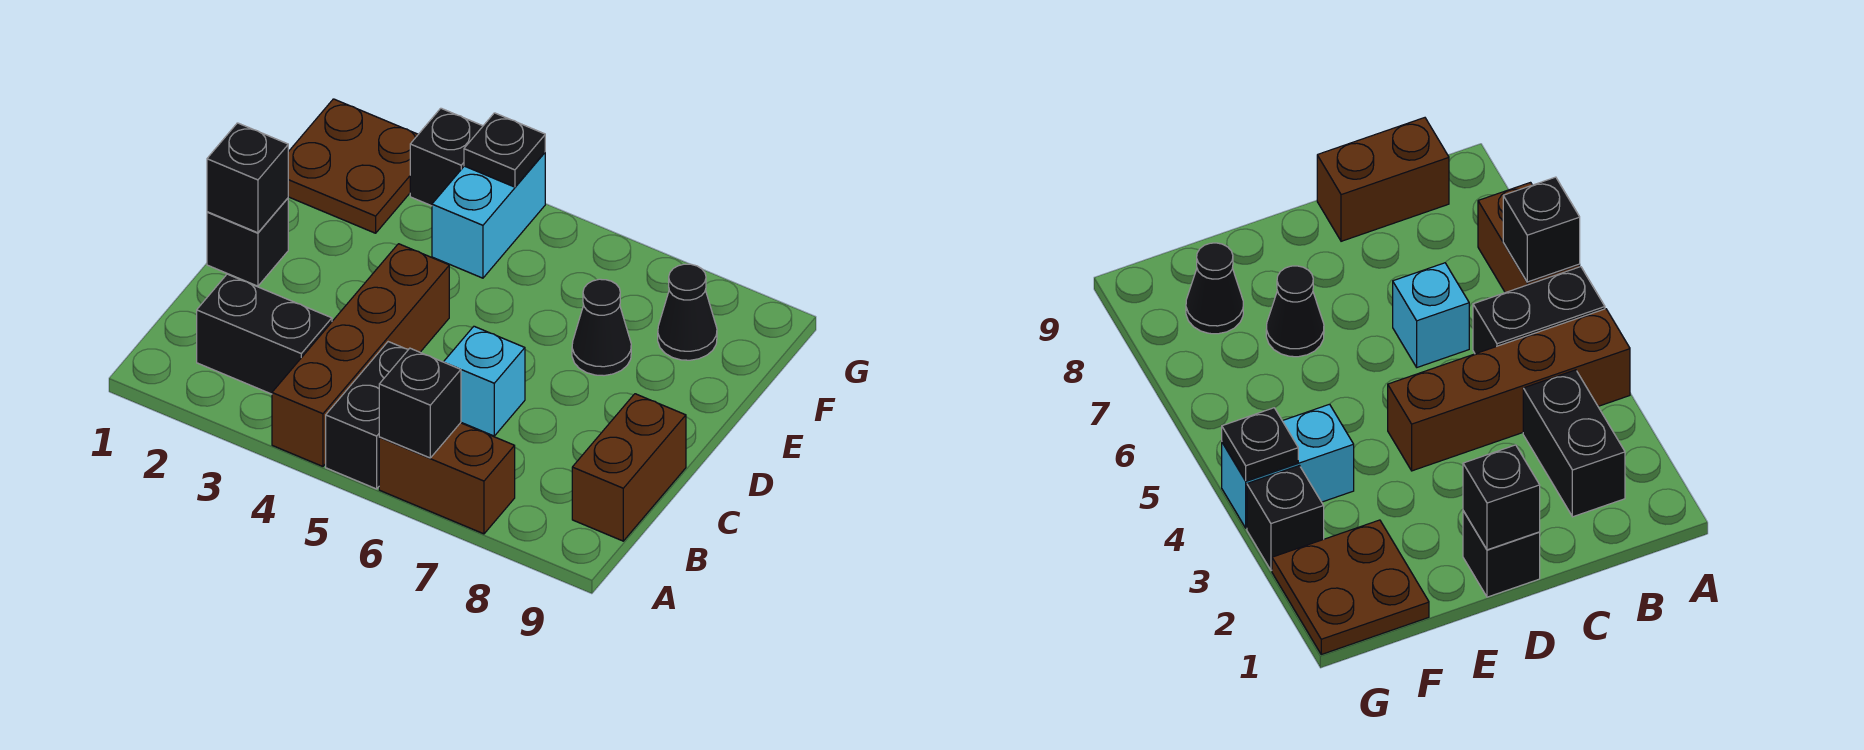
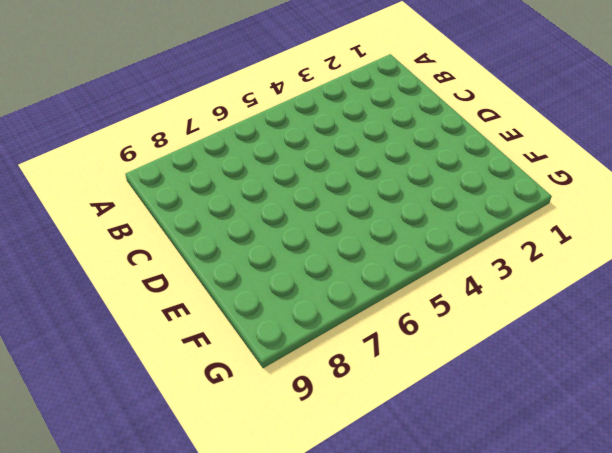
none -> brown 1x4 brick [272,244,449,466]
none -> black 1x2 brick [326,342,408,489]
none -> brown 1x2 brick [379,423,515,534]

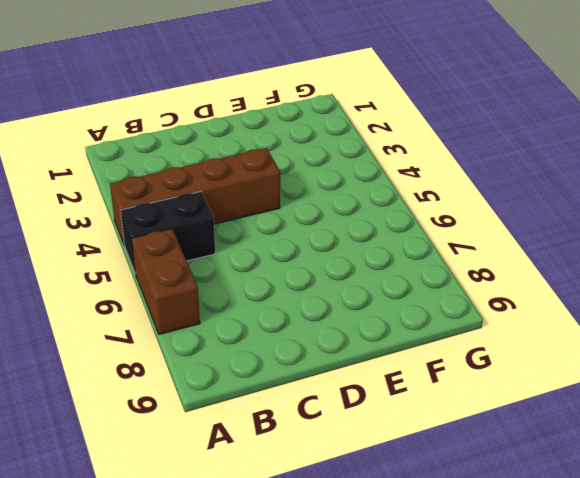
none -> black 1x2 brick [197,274,332,394]
none -> brown 1x2 brick [572,394,686,541]
none -> cyan 1x1 brick [444,326,525,436]

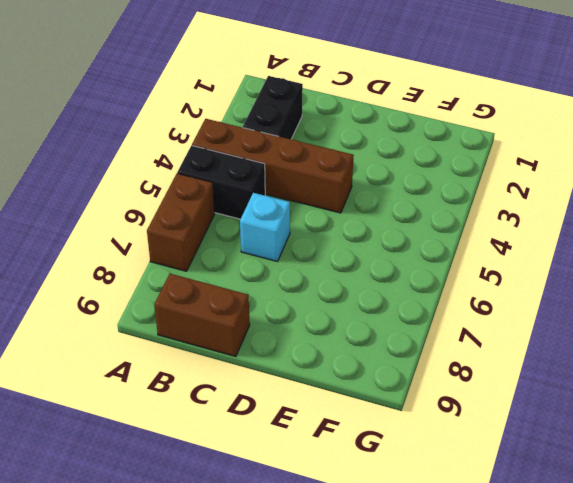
none -> black 1x1 brick [207,198,288,286]
none -> black 1x1 cone [572,279,631,376]
none -> brown 2x2 plate [288,99,418,233]

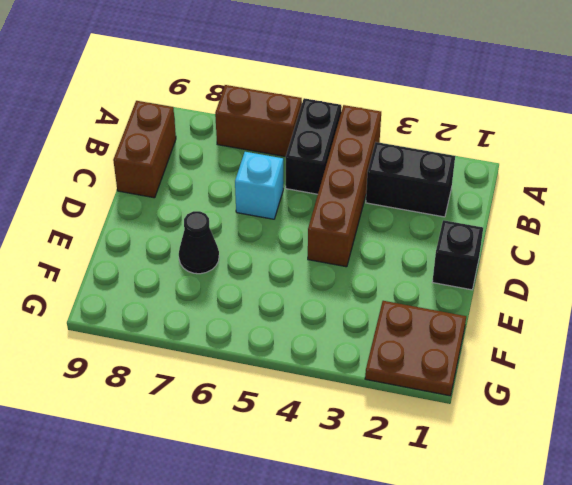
none -> cyan 1x2 brick [432,153,545,278]
none -> black 1x1 cone [658,264,717,360]
none -> black 1x1 brick [410,108,483,206]

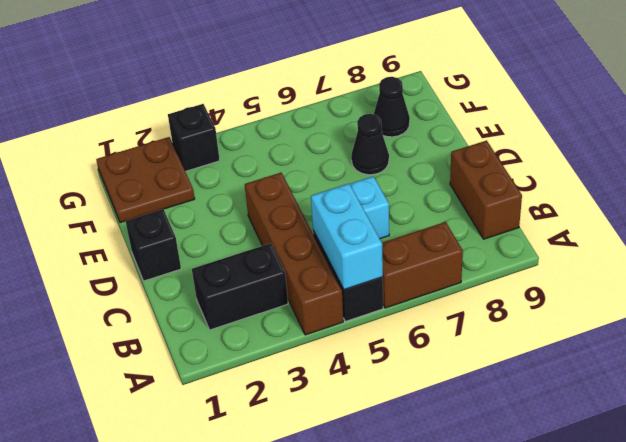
cyan 1x2 brick [311,184,383,290] -> cyan 1x2 brick moved to [432,153,545,278]
none -> black 1x1 brick [379,348,461,458]
none -> black 1x1 brick [207,123,288,233]
none -> black 1x1 plate [464,113,545,187]

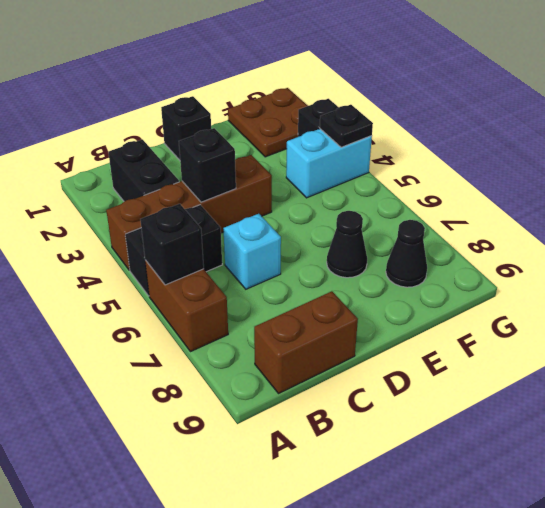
black 1x1 brick [179,128,236,202] -> black 1x1 brick moved to [207,123,288,233]

